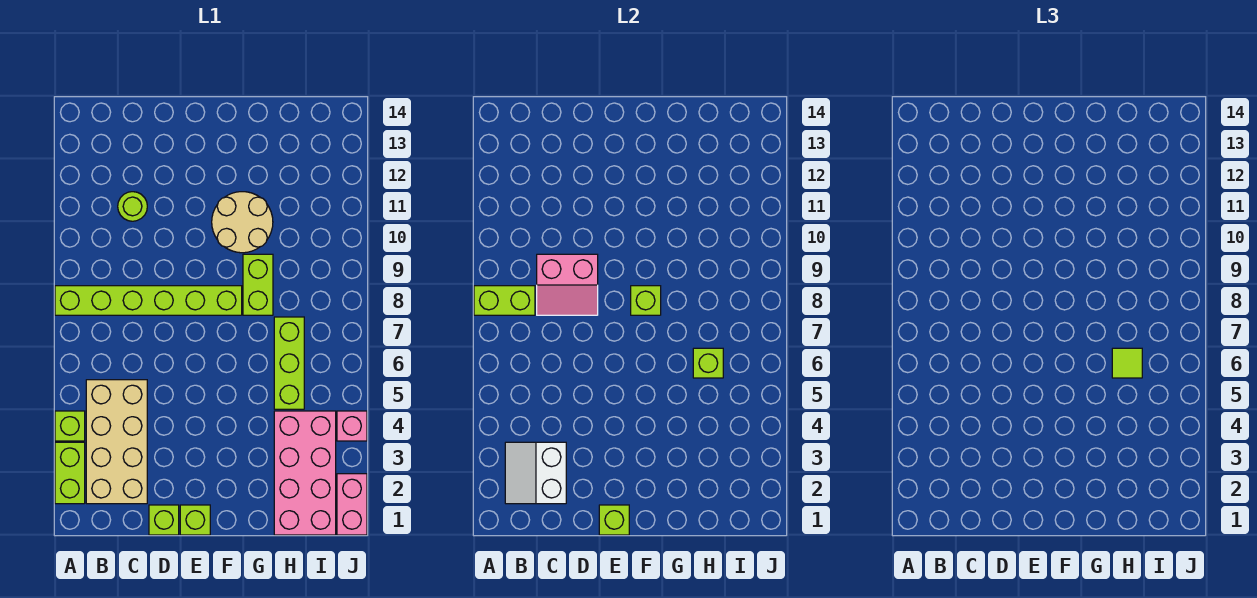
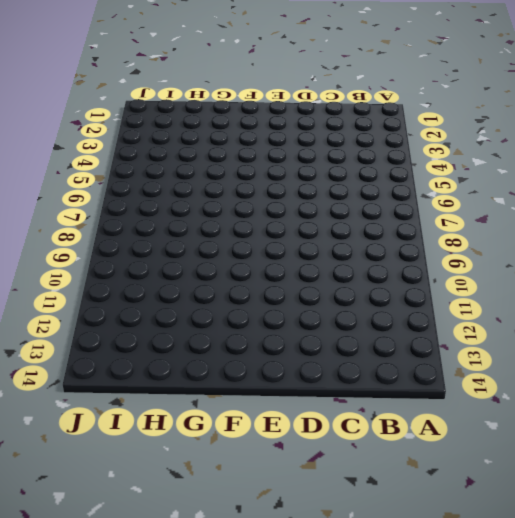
none -> lime 1x2 brick [55,442,85,504]
none -> lime 1x1 brick [55,411,85,441]
none -> lime 1x6 brick [55,286,242,315]

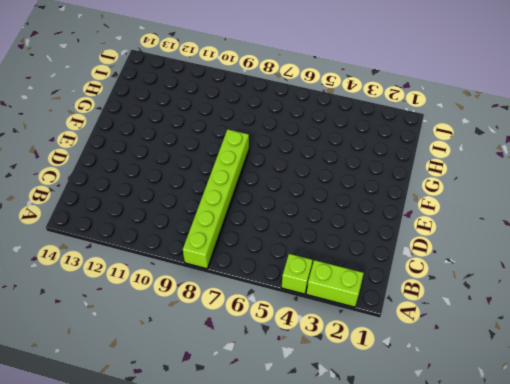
none -> tan 2x4 brick [86,380,147,504]
none -> lime 1x1 round brick [118,192,147,221]
none -> lime 1x1 brick [149,505,179,535]

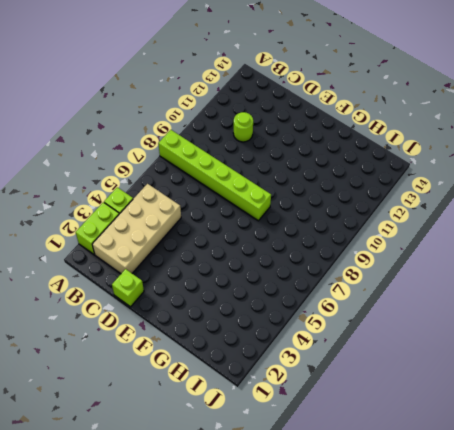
none -> lime 1x1 brick [180,505,210,535]
none -> tan 2x2 round brick [212,192,273,253]
none -> lime 1x2 brick [243,254,273,315]

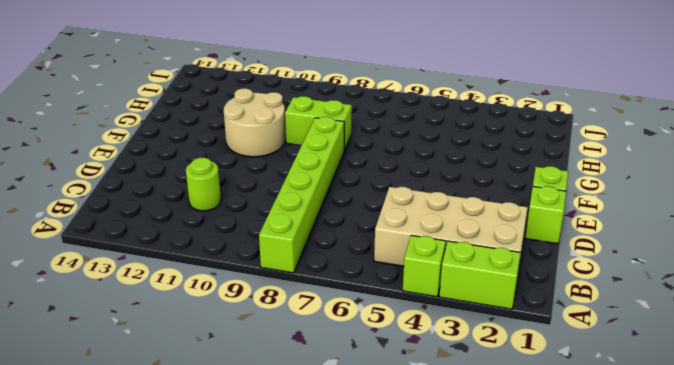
none -> pink 2x4 brick [274,411,336,535]
none -> lime 1x3 brick [274,317,304,409]
none -> pink 1x2 brick [337,474,367,535]

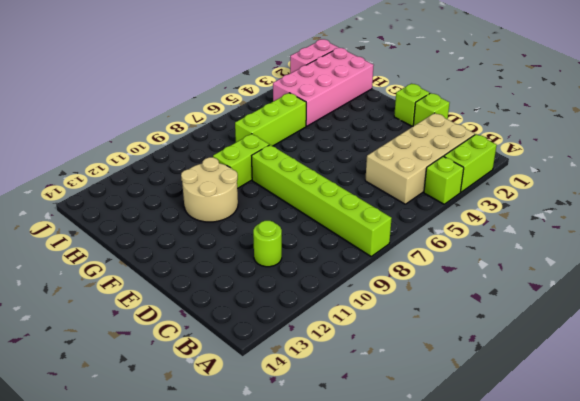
none -> pink 1x1 brick [337,411,367,441]
none -> lime 1x2 brick [474,286,535,315]
none -> white 2x2 slope [505,442,566,504]

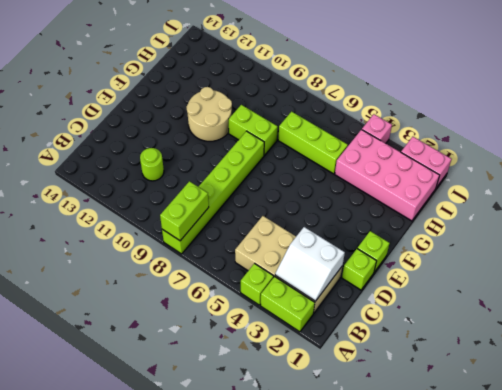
none -> pink 2x2 slope [537,254,598,315]
none -> lime 1x1 brick [599,505,629,535]
none -> lime 1x1 brick [631,286,661,315]

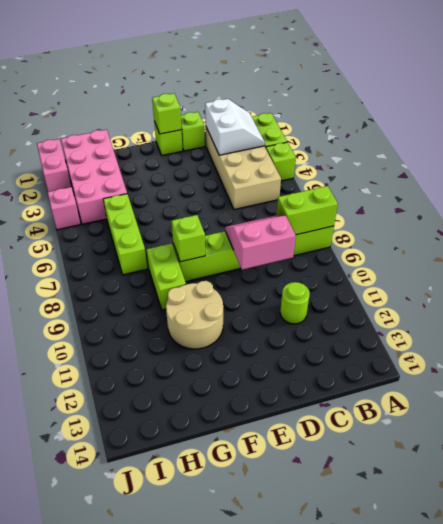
none -> lime 1x1 brick [693,348,723,378]
none -> lime 1x1 tile [1112,348,1142,378]

